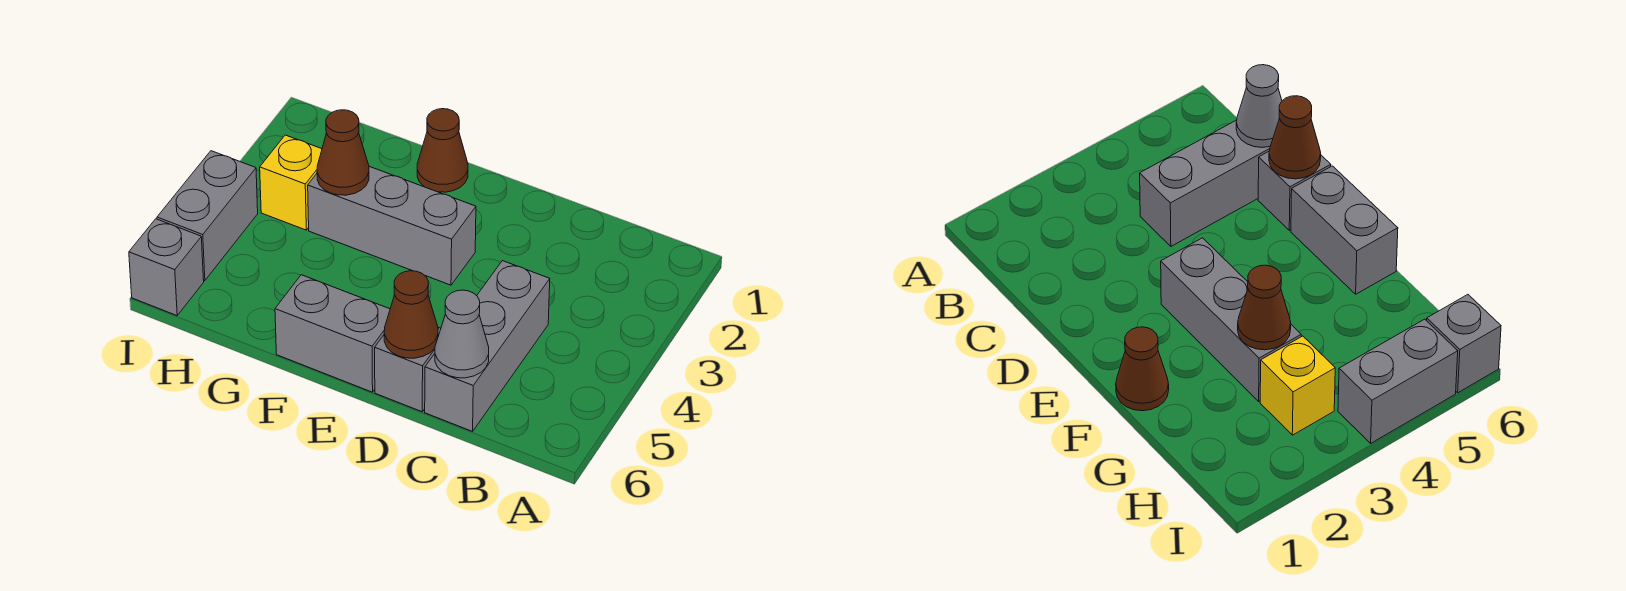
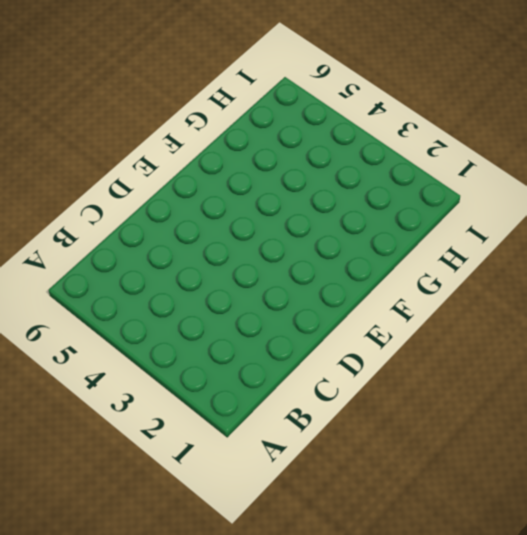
none -> grey 1x3 brick [425,261,550,431]
none -> grey 1x1 brick [375,327,441,412]

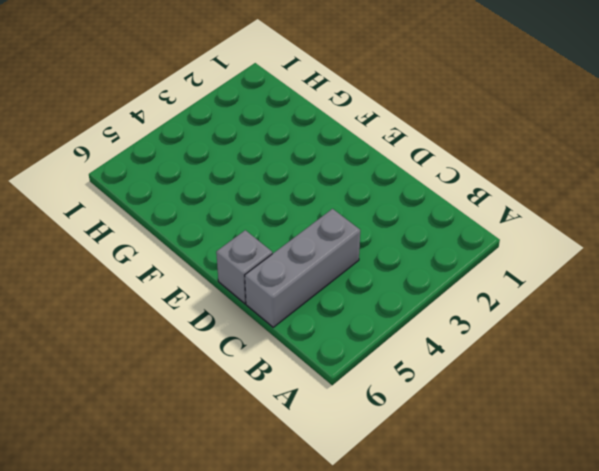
none -> grey 1x3 brick [308,167,476,285]
none -> grey 1x2 brick [275,275,390,392]

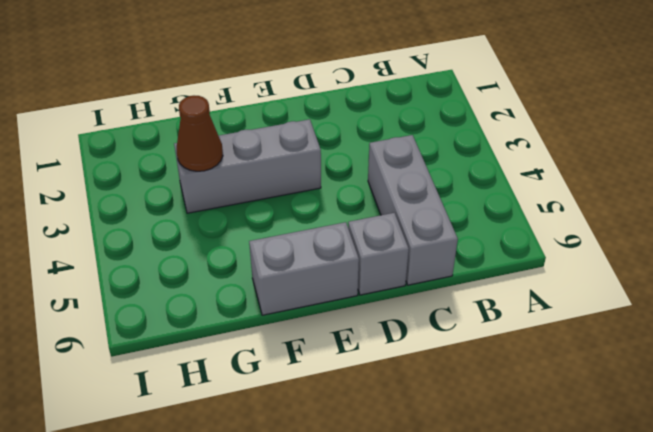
none -> brown 1x1 cone [417,109,468,192]
none -> yellow 1x1 brick [260,135,322,230]

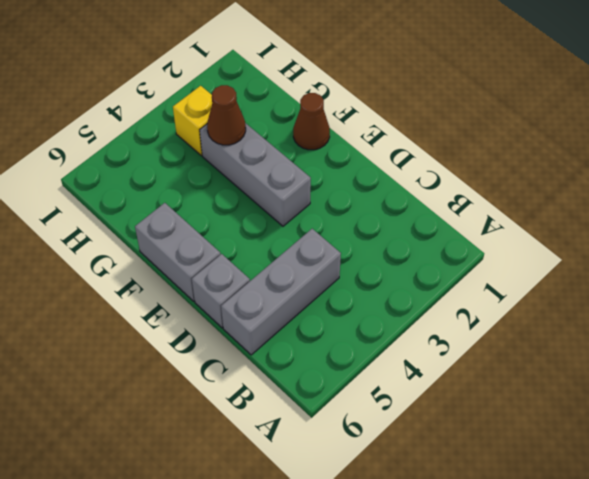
none -> grey 1x2 brick [157,151,258,281]
none -> grey 1x1 brick [129,219,204,316]

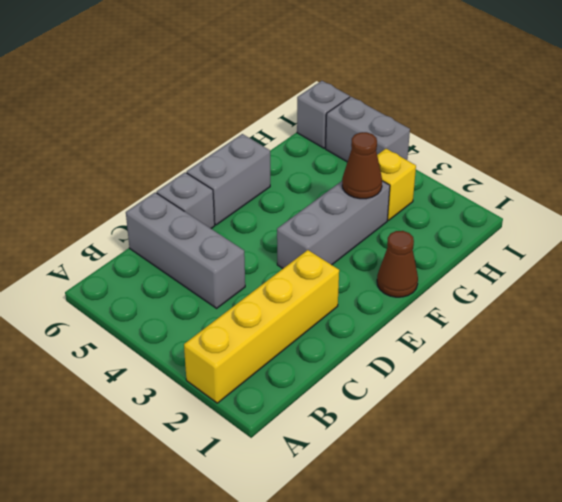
yellow 1x4 brick [184,250,339,403] -> none
none -> grey 1x1 cone [435,290,489,378]
none -> brown 1x1 cone [384,271,438,358]

